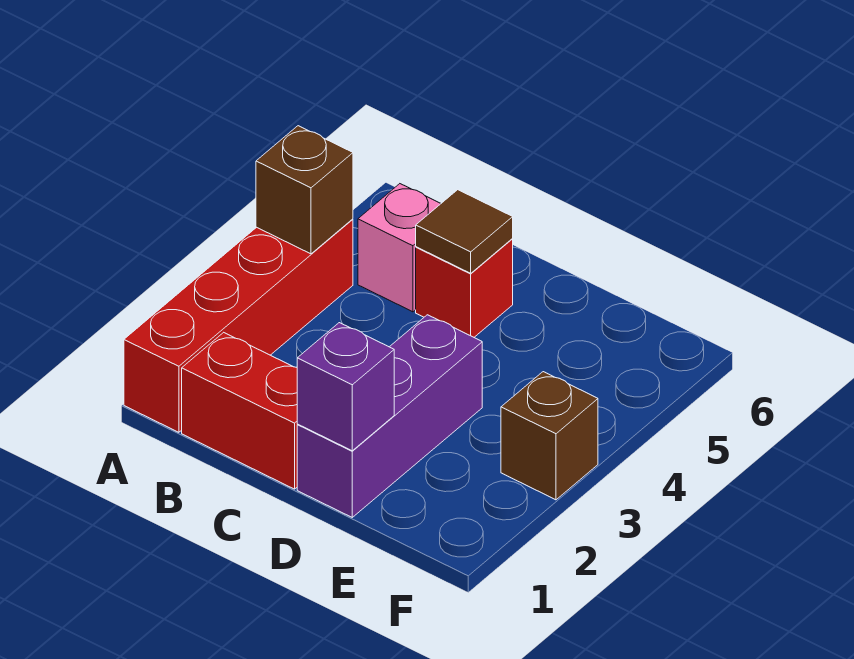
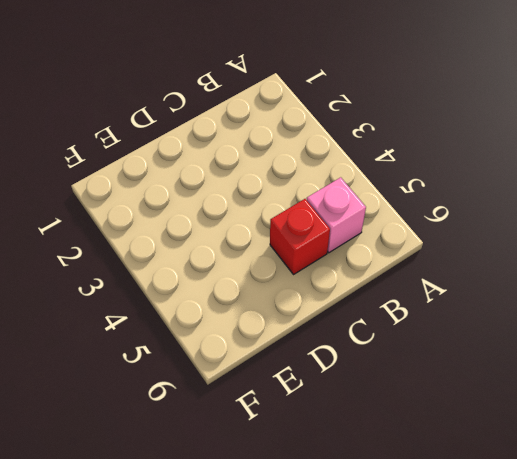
none -> red 1x4 brick [124,219,353,432]
none -> red 1x2 brick [182,332,298,489]

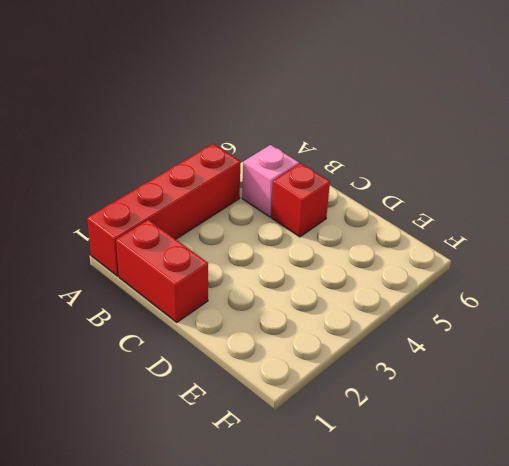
none -> purple 1x3 brick [297,315,482,517]
none -> brown 1x1 brick [501,372,598,500]

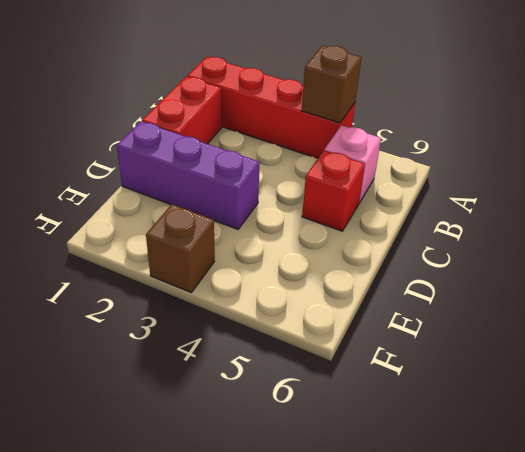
none -> brown 1x1 tile [416,190,513,273]
none -> purple 1x1 brick [297,323,394,451]

